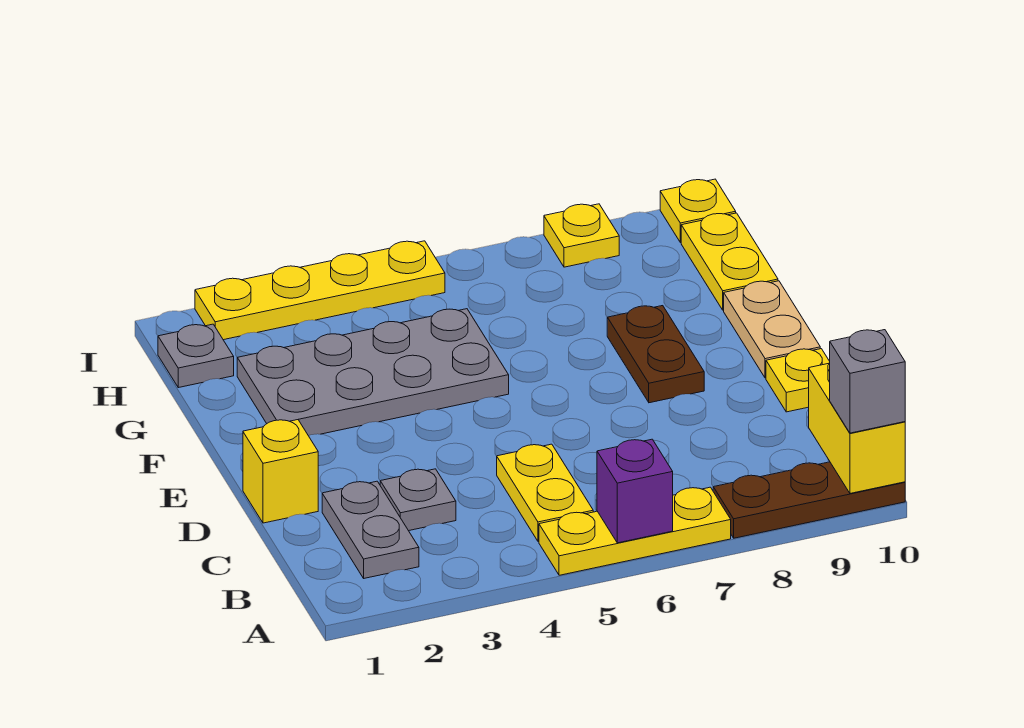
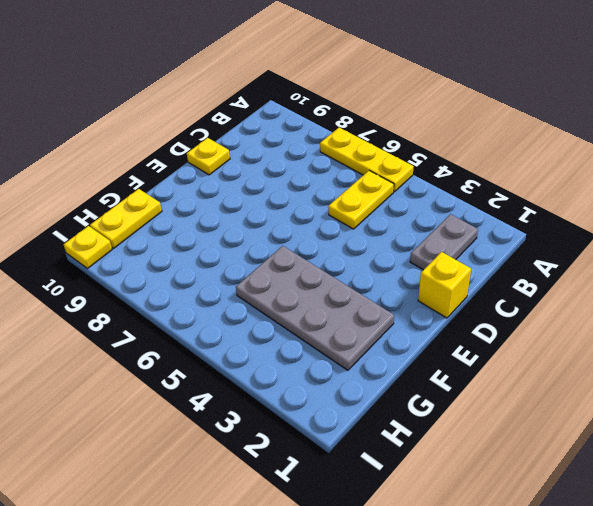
none -> brown 1x3 plate [713,462,905,538]
none -> grey 1x1 plate [380,469,456,531]
none -> brown 1x2 plate [607,306,704,403]

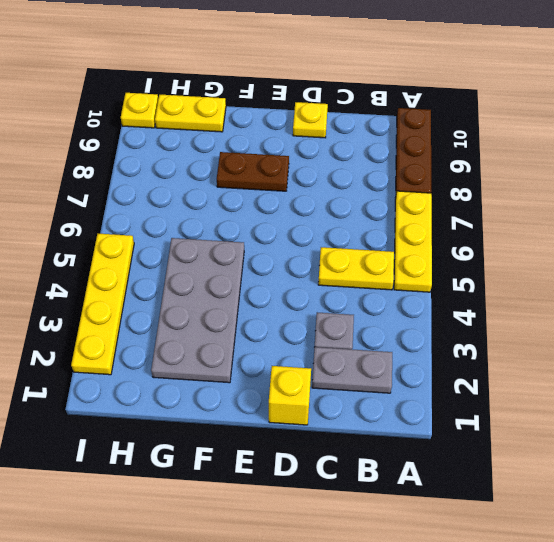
none -> tan 1x2 plate [724,281,820,378]
none -> grey 1x1 plate [158,324,234,388]
none -> yellow 1x1 plate [544,204,619,267]

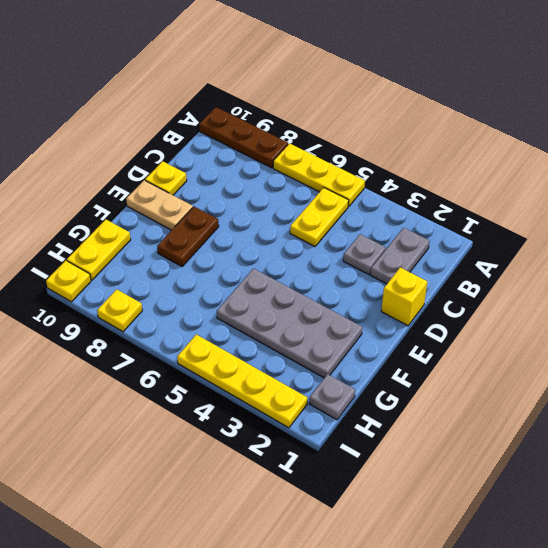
tan 1x2 plate [126,180,193,230] -> tan 1x2 plate turned to [724,281,820,378]
none -> purple 1x1 brick [597,439,673,543]
none -> yellow 1x2 brick [809,363,905,493]
none -> grey 1x1 brick [830,330,905,433]

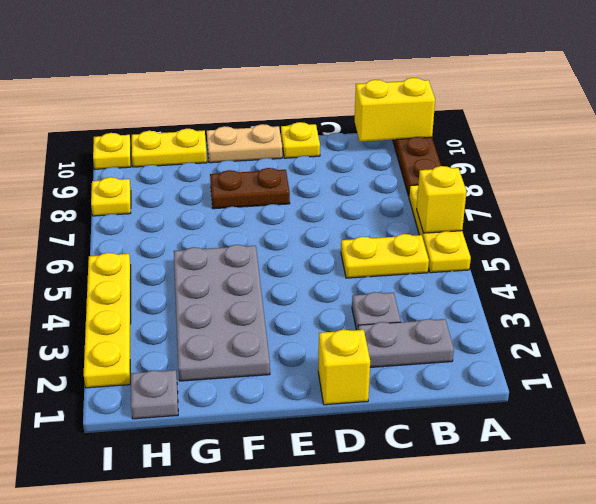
yellow 1x1 brick [417,166,466,233] -> purple 1x1 brick [597,439,673,543]
none -> grey 1x1 brick [830,330,905,433]

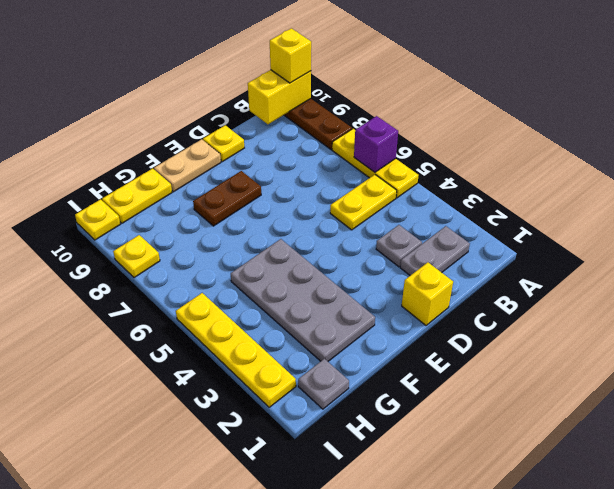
yellow 1x1 brick [270,28,311,83] -> grey 1x1 brick [830,330,905,433]

